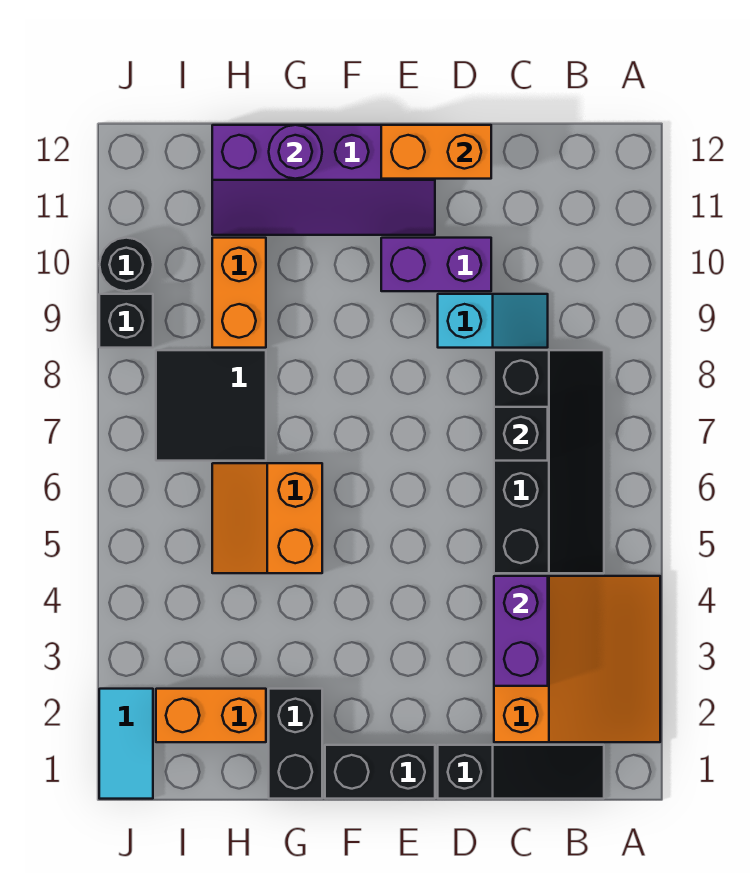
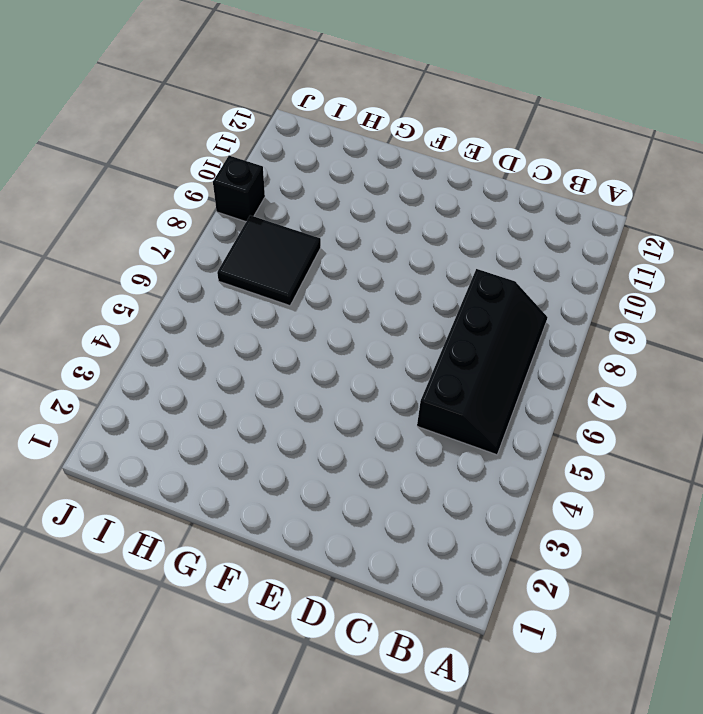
none -> orange 3x3 slope [494,576,660,742]
none -> black 1x3 slope [438,745,604,799]
none -> cyan 1x2 slope [438,294,548,348]

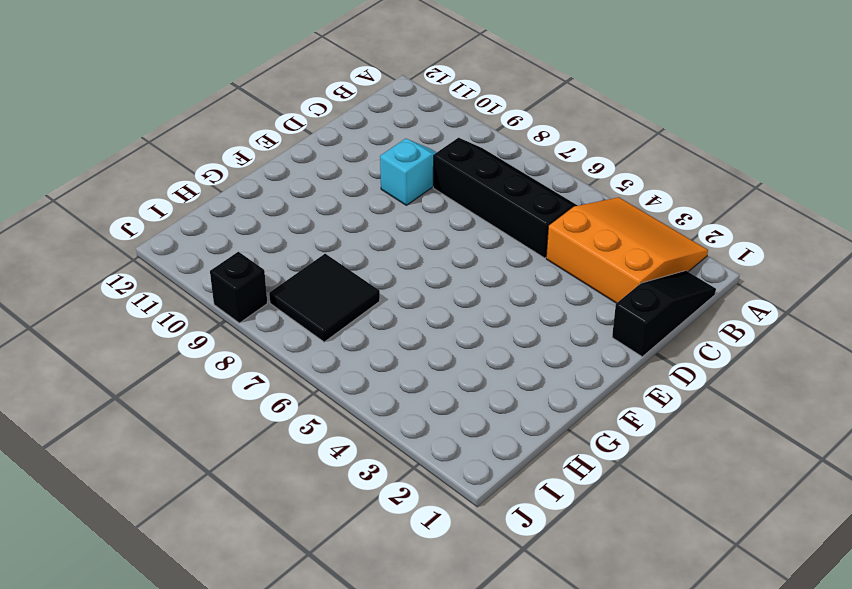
none -> purple 1x2 brick [381,238,491,291]
none -> black 1x2 brick [325,745,435,799]
none -> purple 2x4 slope [212,125,435,235]

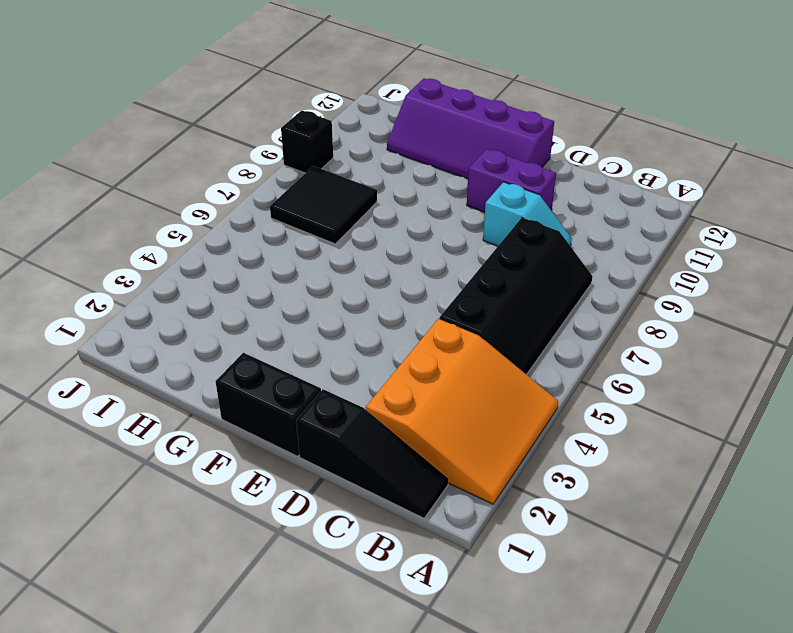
none -> black 1x2 brick [269,689,322,799]
none -> orange 2x2 slope [212,463,322,573]
none -> orange 1x2 brick [156,689,266,742]

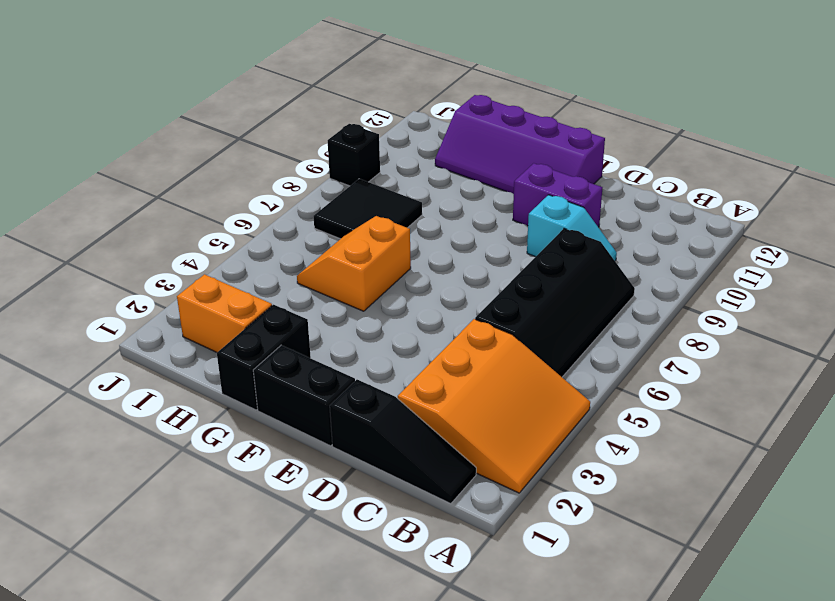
none -> orange 1x2 brick [212,238,266,348]
none -> cyan 1x2 tile [99,689,153,799]
none -> black 1x1 round brick [100,238,153,291]

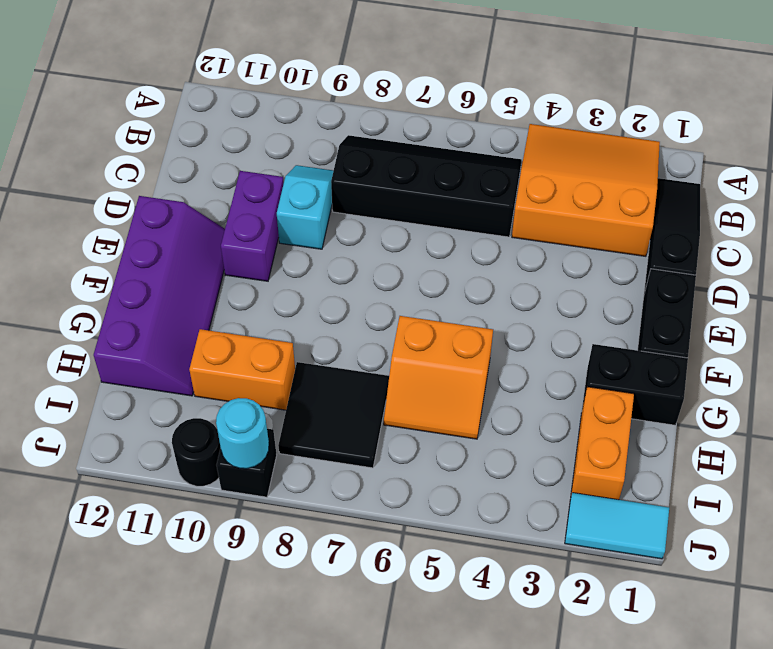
cyan 1x1 round brick [216,398,269,469] -> none
none -> purple 1x2 brick [494,576,548,686]
none -> black 1x1 brick [494,407,548,461]
none -> orange 1x2 brick [381,125,491,179]

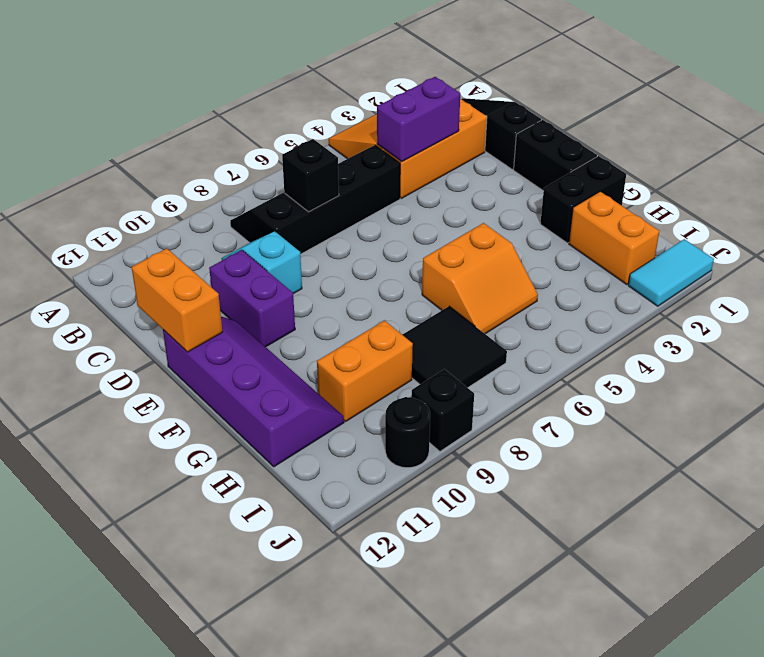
none -> purple 1x1 round brick [269,125,322,179]

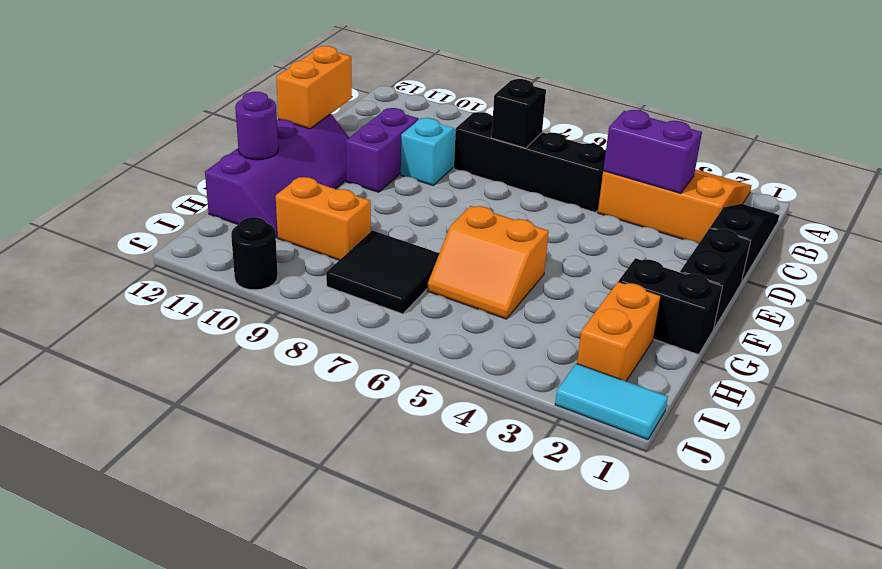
none -> black 1x1 brick [99,294,153,348]

